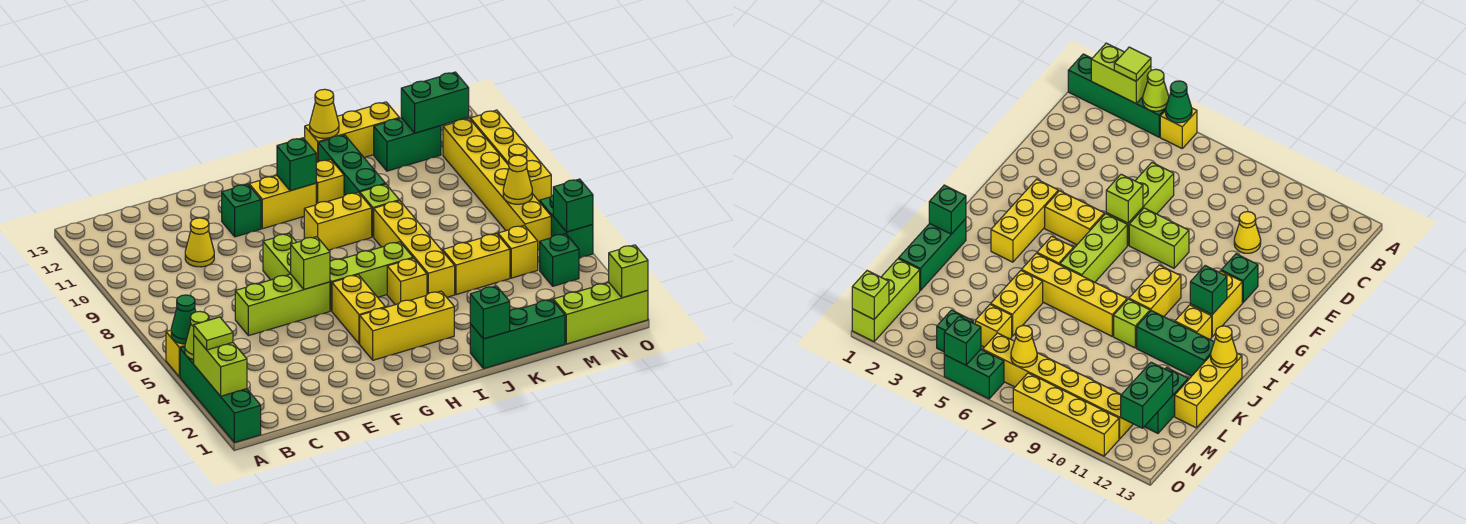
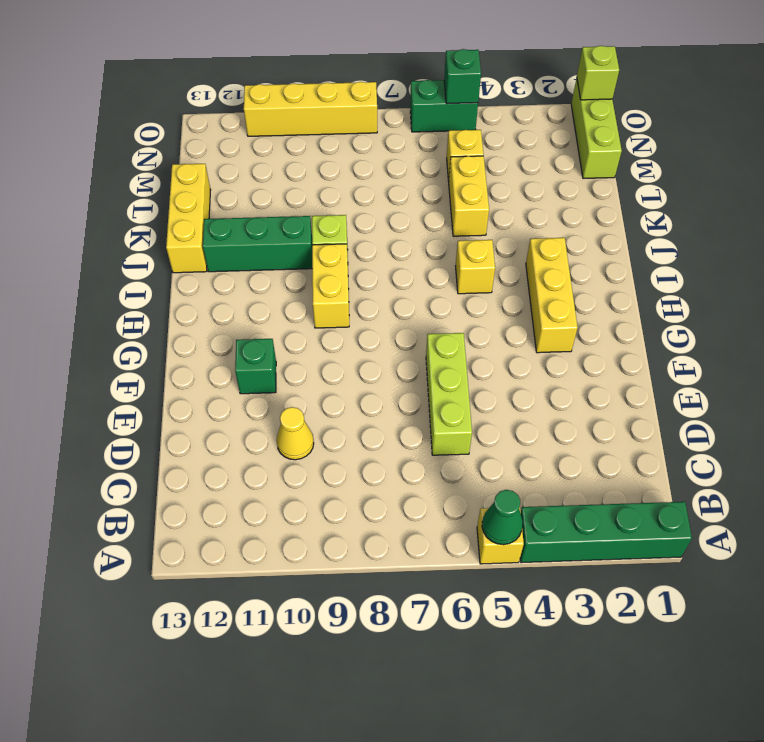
none -> lime 1x2 brick [263,234,297,280]
none -> yellow 1x2 brick [332,275,385,344]
none -> lime 1x3 brick [330,242,413,311]
none -> yellow 1x2 brick [249,176,316,229]

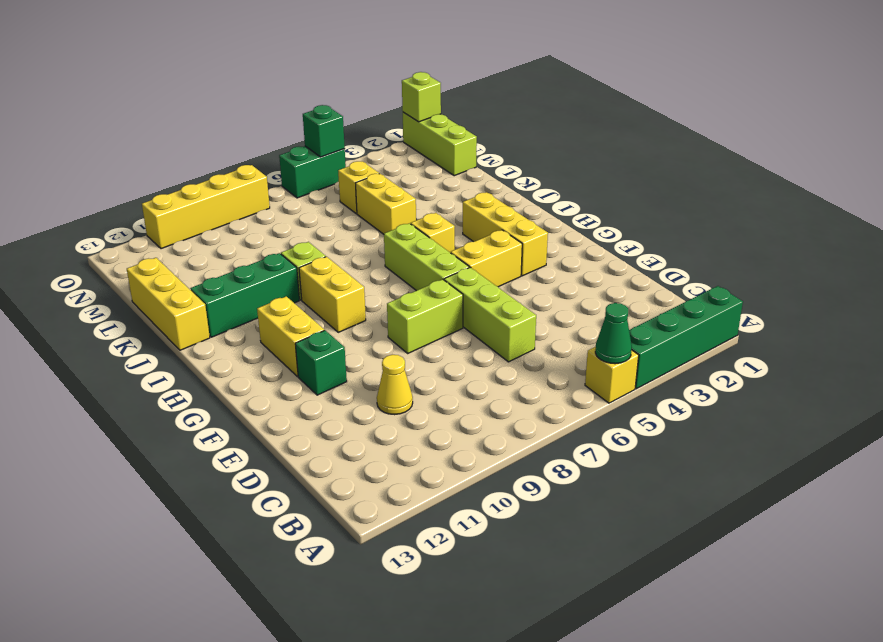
none -> yellow 1x1 brick [316,159,344,204]
none -> green 1x3 brick [470,299,565,369]
none -> yellow 1x4 brick [374,201,455,297]
none -> green 1x2 brick [374,118,441,171]

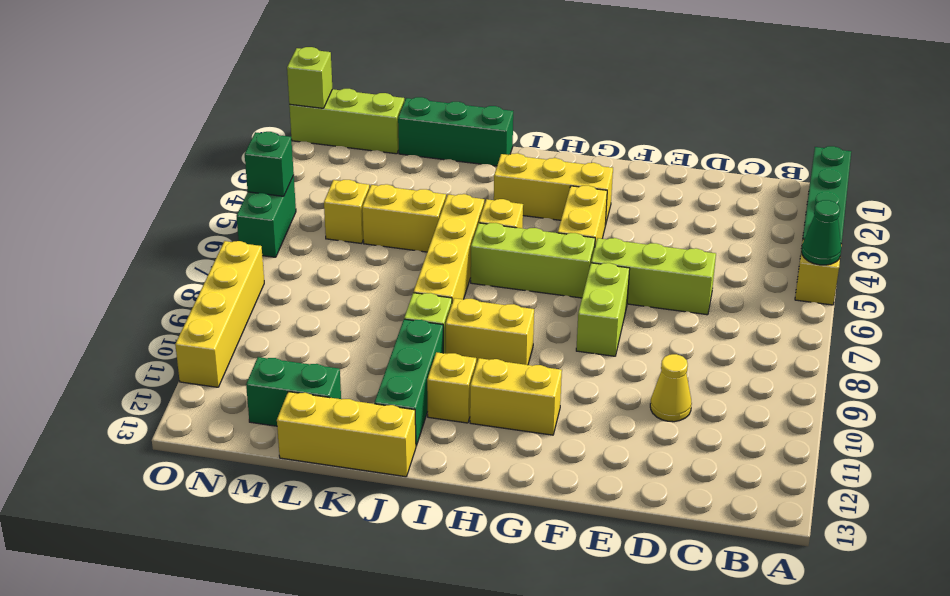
none -> green 1x1 brick [222,184,261,237]
none -> green 1x1 brick [540,234,579,286]
none -> yellow 1x6 brick [443,119,551,250]
none -> lime 1x2 brick [194,336,247,396]

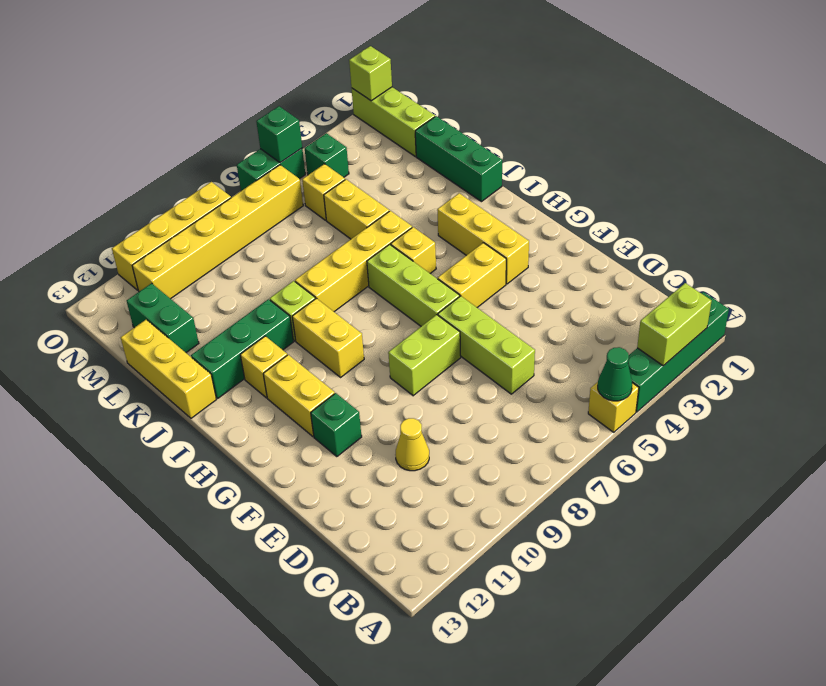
none -> lime 1x1 cone [185,312,209,360]
none -> lime 1x1 brick [291,237,330,289]
none -> green 1x1 brick [277,138,316,191]
none -> green 1x1 brick [470,286,510,339]

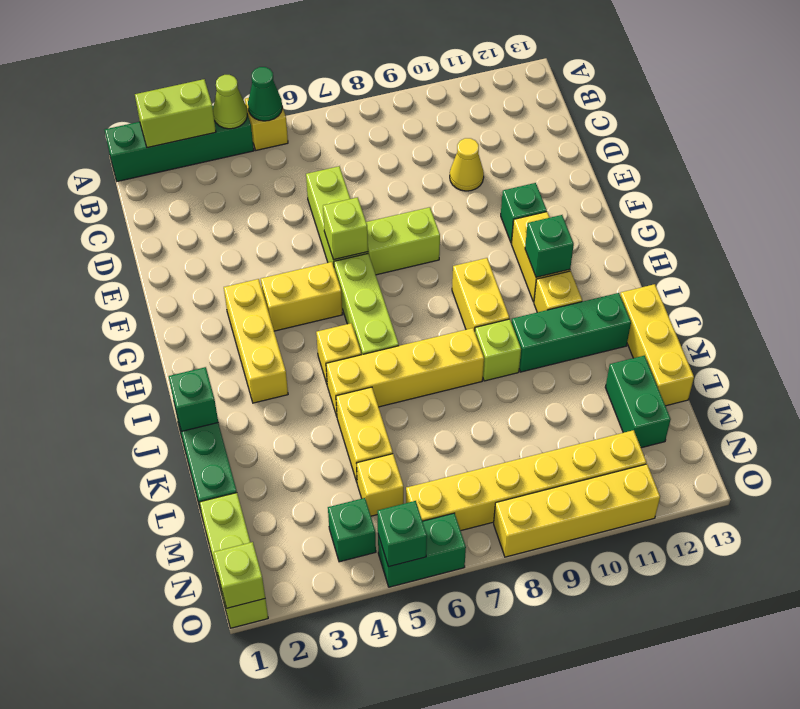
none -> yellow 1x1 cone [310,89,339,138]
none -> green 1x2 brick [401,72,469,133]
none -> yellow 1x1 cone [503,155,532,204]
none -> lime 1x1 tile [194,317,233,350]

